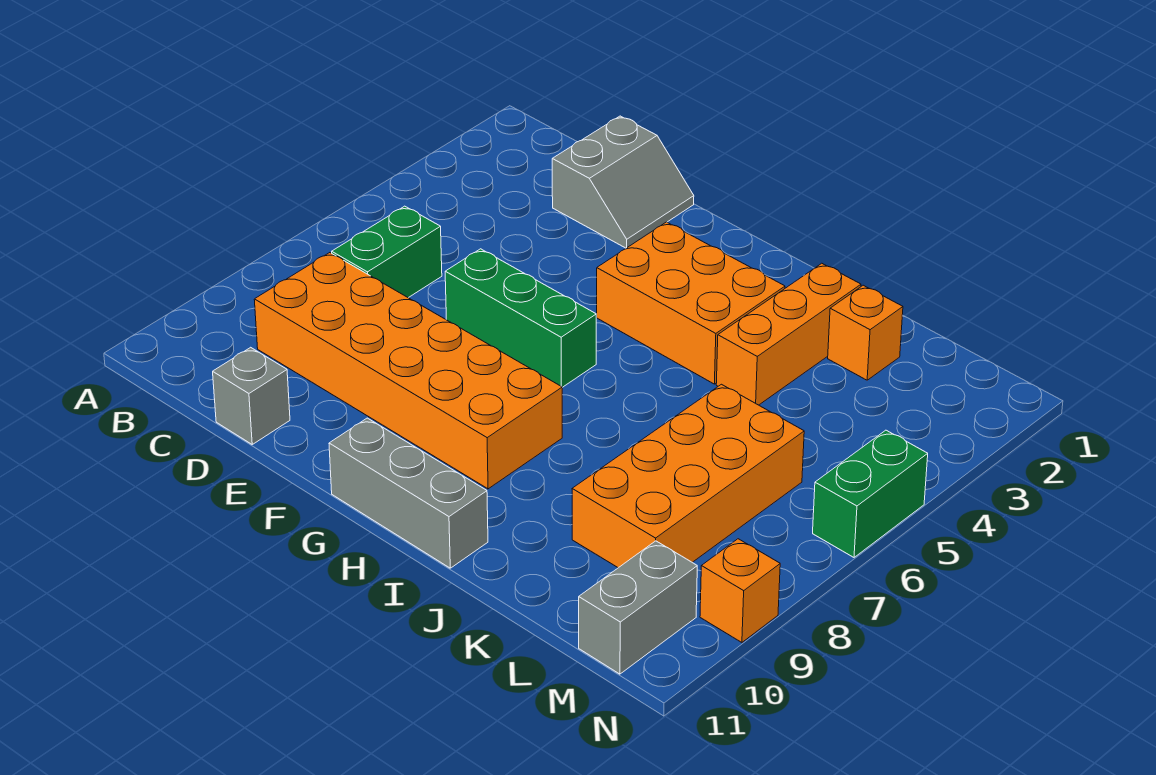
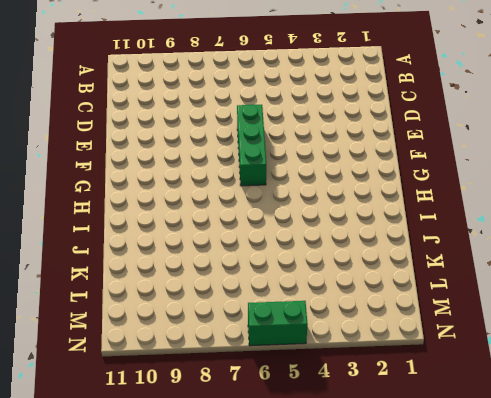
none -> green 1x2 brick [332,206,442,298]
none -> orange 2x6 brick [254,253,562,489]
none -> grey 2x2 slope [552,116,694,248]

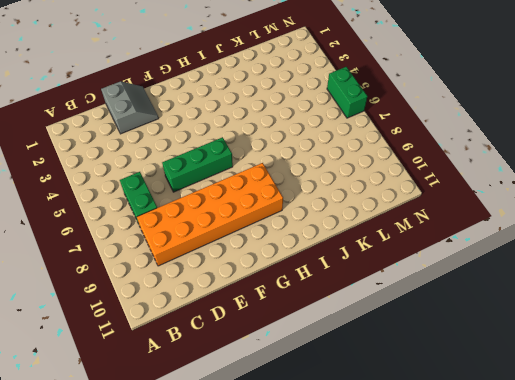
none -> grey 1x1 brick [213,347,290,444]
none -> orange 2x3 brick [597,222,785,384]
none -> grey 1x3 brick [329,418,488,568]

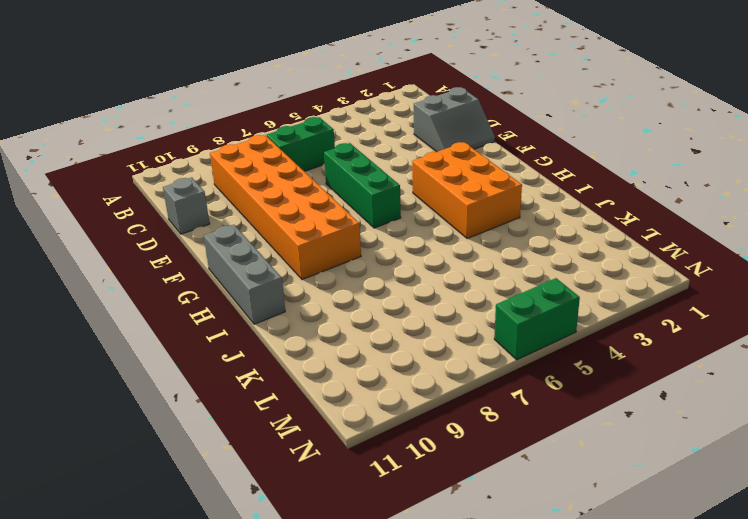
none -> orange 1x3 brick [716,263,861,405]
none -> orange 1x1 brick [828,285,903,380]
none -> orange 2x4 brick [572,384,804,568]

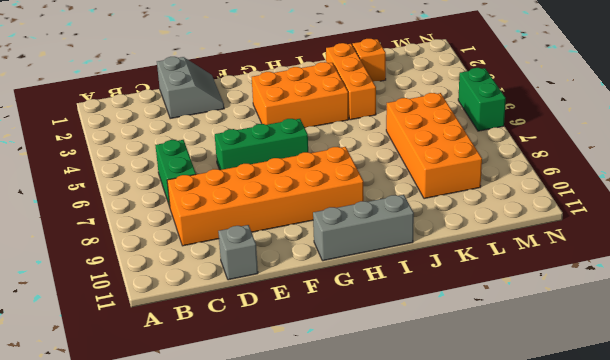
none -> grey 1x2 brick [579,541,697,674]
none -> orange 1x1 brick [700,539,780,642]

